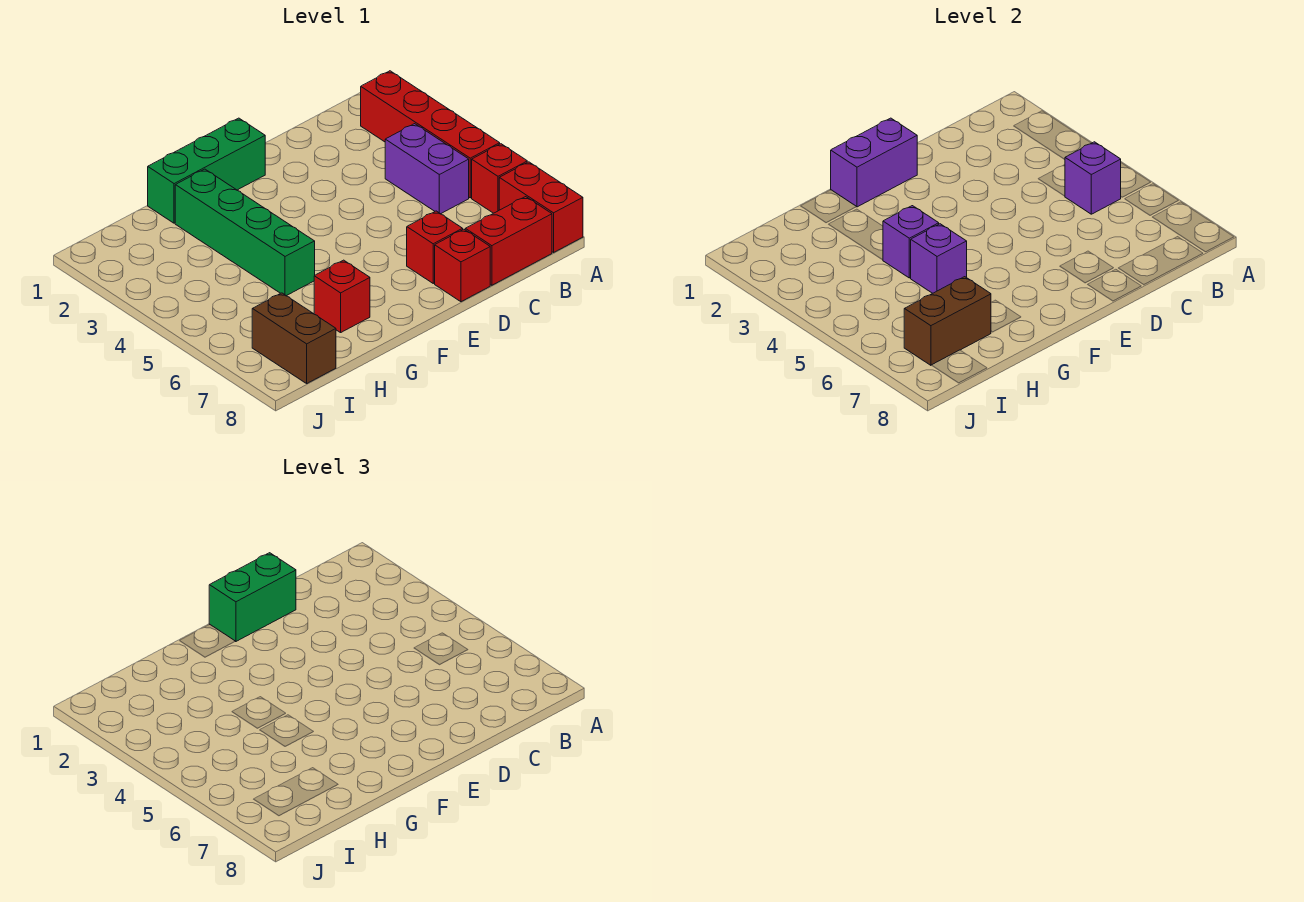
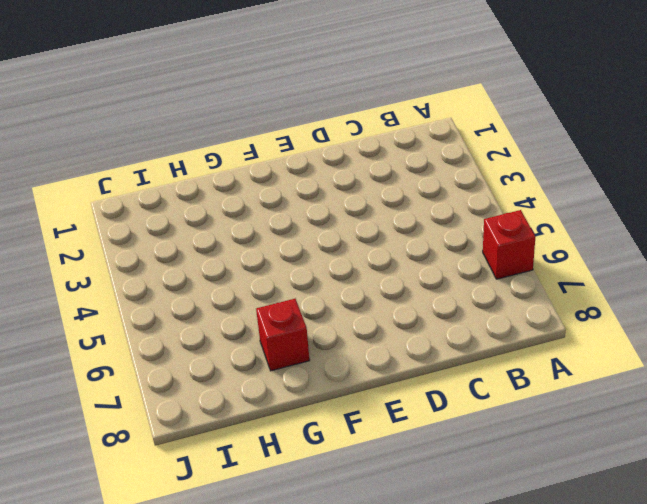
none -> red 1x4 brick [361,71,500,198]
none -> red 1x2 brick [499,162,583,252]
none -> purple 1x2 brick [385,124,469,214]

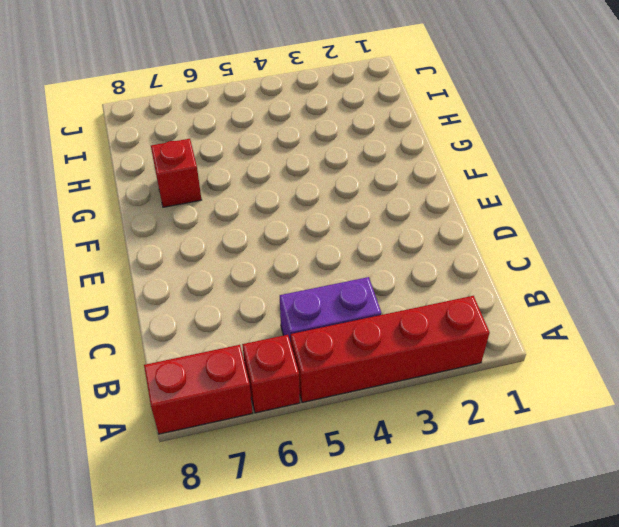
none -> red 1x2 brick [465,197,552,285]
none -> red 1x1 brick [407,211,463,283]
none -> red 1x1 brick [435,229,490,302]

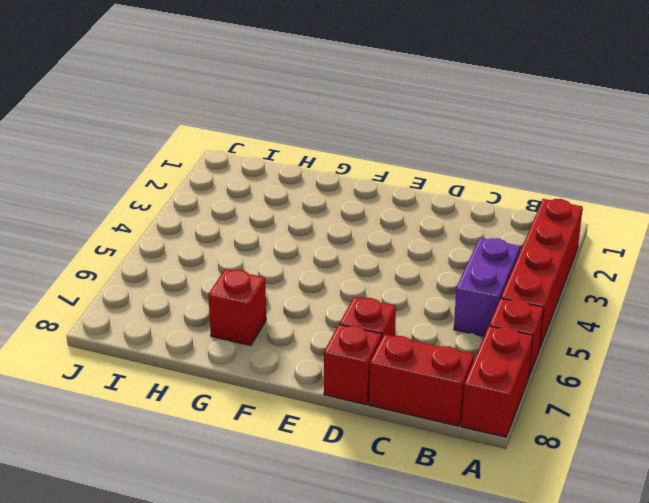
none -> green 1x3 brick [148,118,265,223]
none -> green 1x4 brick [175,169,315,296]
none -> brown 1x2 brick [252,293,336,383]

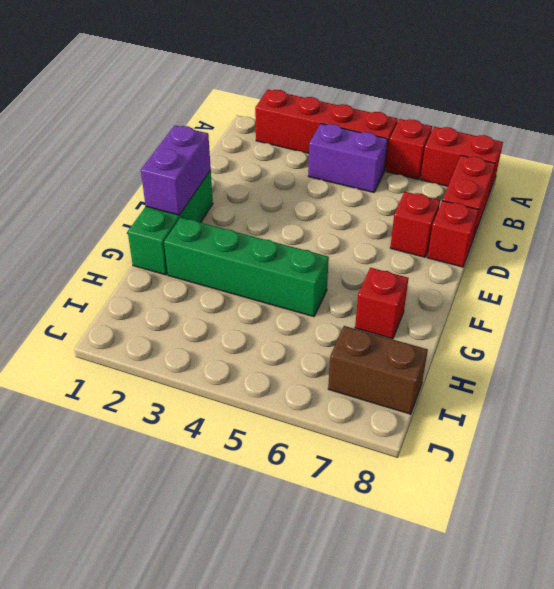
none -> purple 1x1 brick [1065,142,1121,214]
none -> purple 1x1 brick [883,206,939,278]
none -> purple 1x1 brick [911,224,967,293]

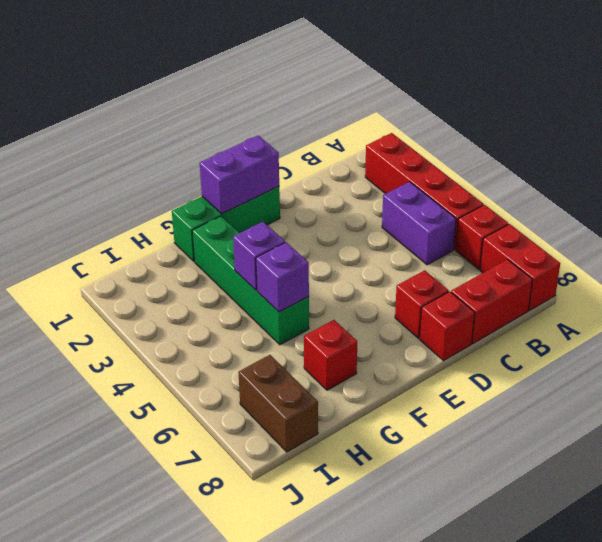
none -> purple 1x1 brick [1065,142,1121,214]
none -> brown 1x2 brick [904,277,991,365]
none -> green 1x2 brick [209,553,296,642]

